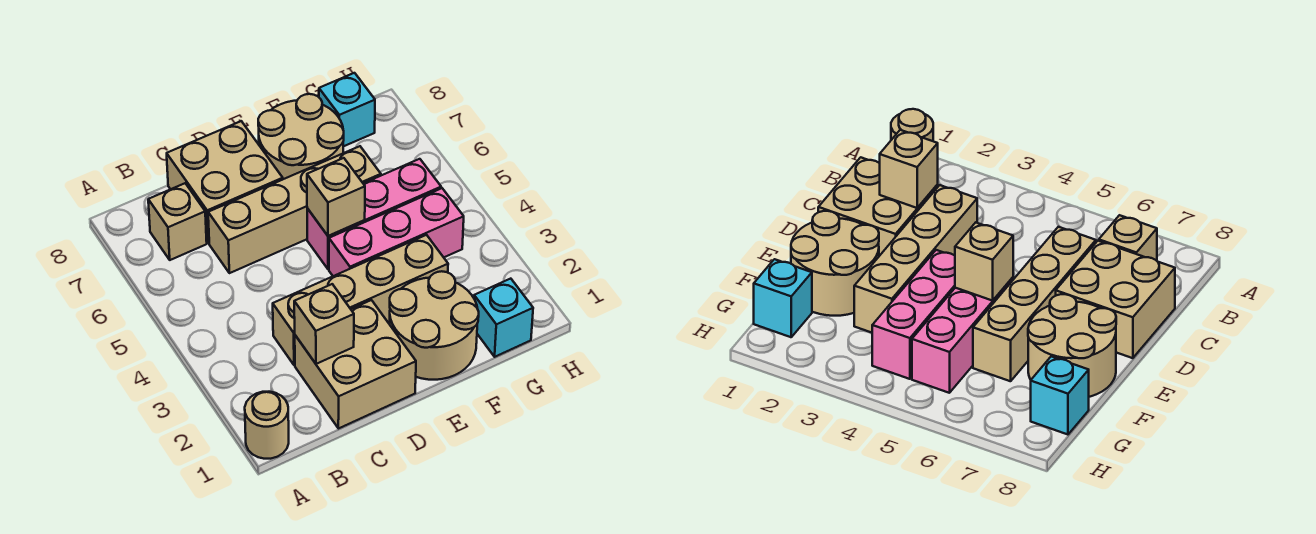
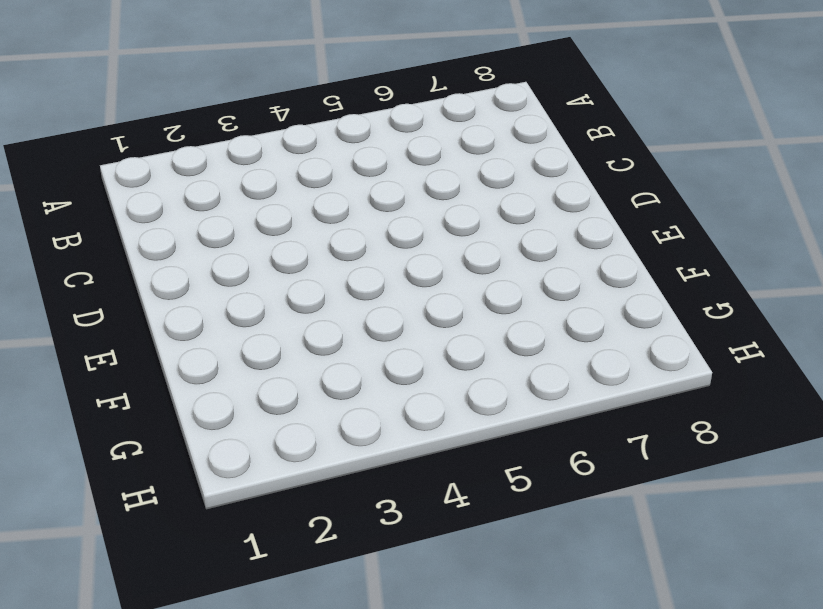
none -> tan 1x1 round brick [245,392,289,459]
none -> tan 1x1 brick [148,183,207,260]
none -> tan 2x2 brick [295,300,416,429]

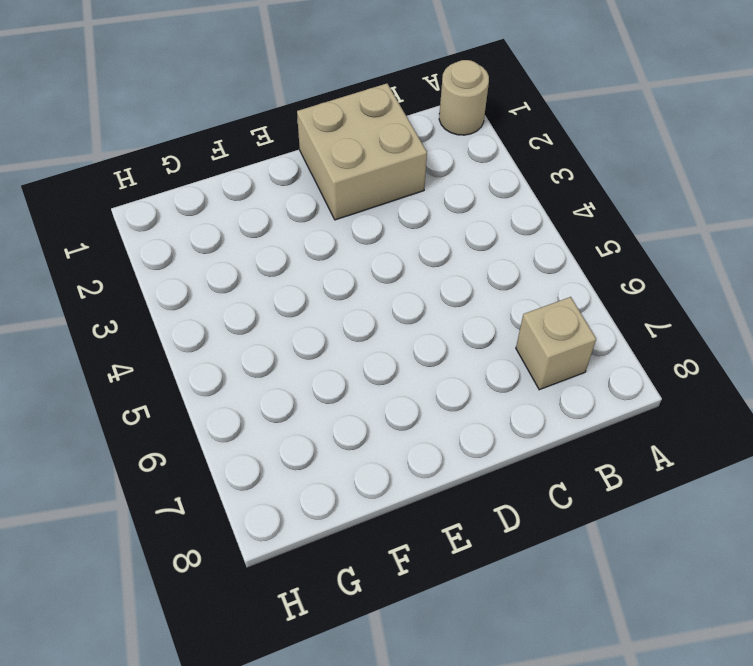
none -> tan 1x4 brick [273,235,448,365]
none -> tan 1x4 brick [208,146,381,273]
none -> tan 2x2 brick [167,121,283,243]

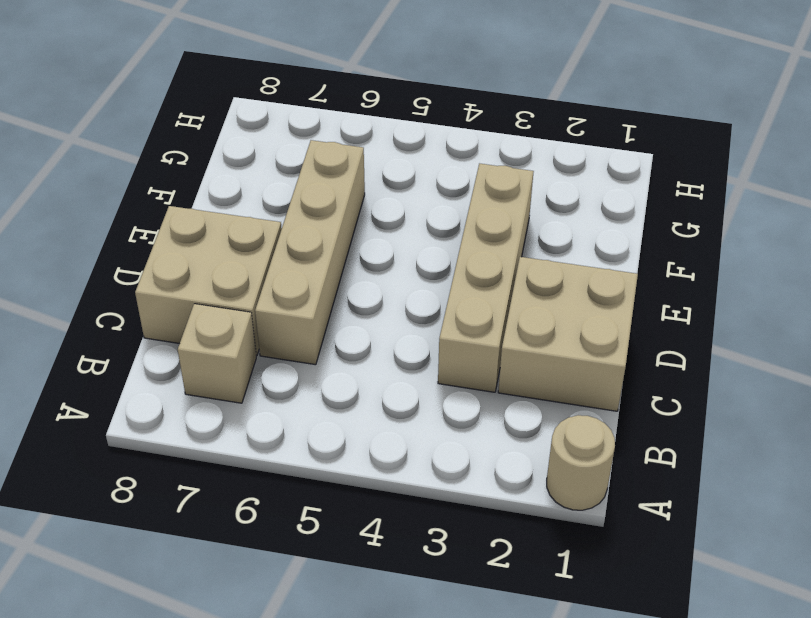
none -> tan 2x2 round brick [390,271,479,380]
none -> pink 1x3 brick [329,188,464,276]
none -> pink 1x3 brick [307,159,441,269]

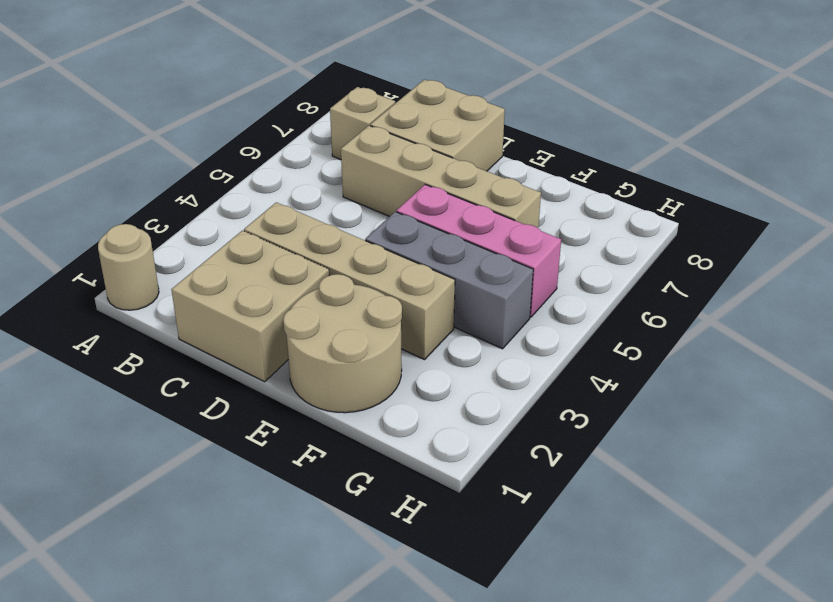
grey 1x3 brick [365,212,533,349] -> pink 1x3 brick [329,188,464,276]
none -> tan 2x2 round brick [258,94,344,179]
none -> cyan 1x1 brick [474,279,533,357]
none -> cyan 1x1 brick [319,73,375,147]

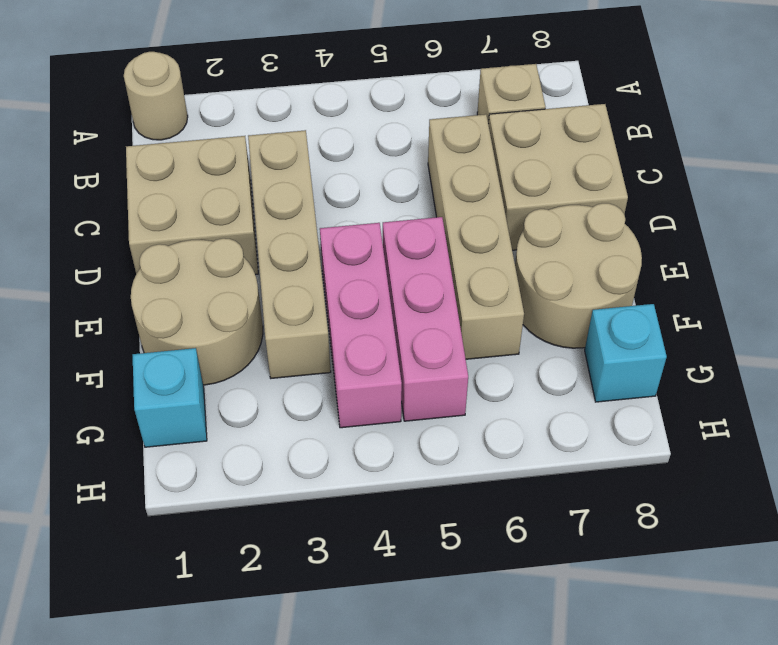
none -> tan 1x1 brick [294,284,354,364]
none -> tan 1x1 brick [307,158,365,236]

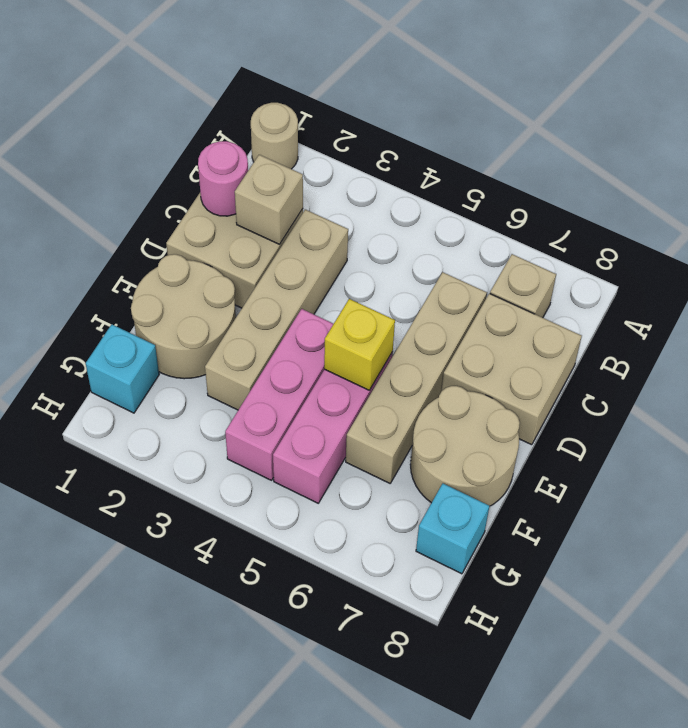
pink 1x1 round brick [198,141,248,216] -> none
yellow 1x1 brick [324,299,395,390] -> tan 1x1 brick [307,158,365,236]

